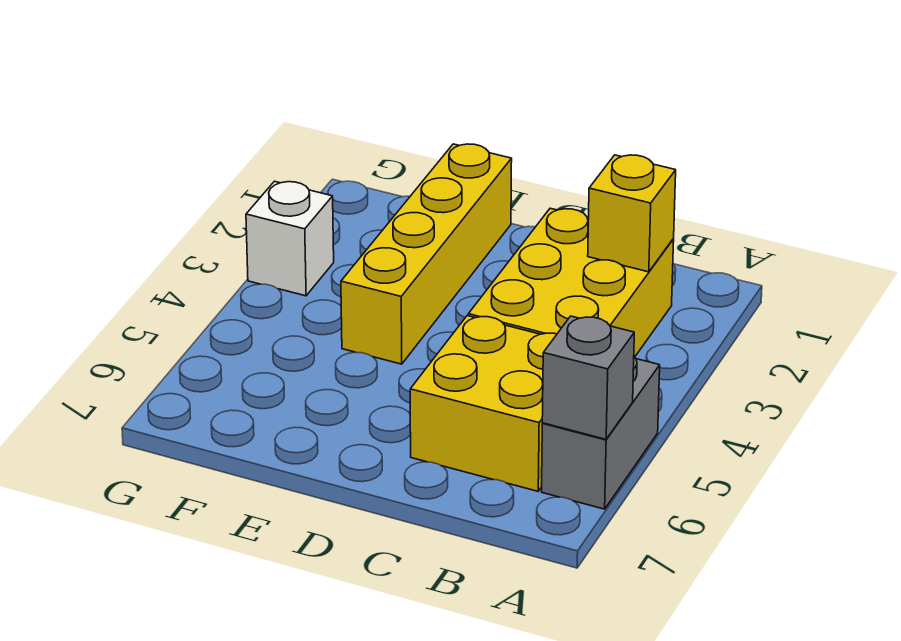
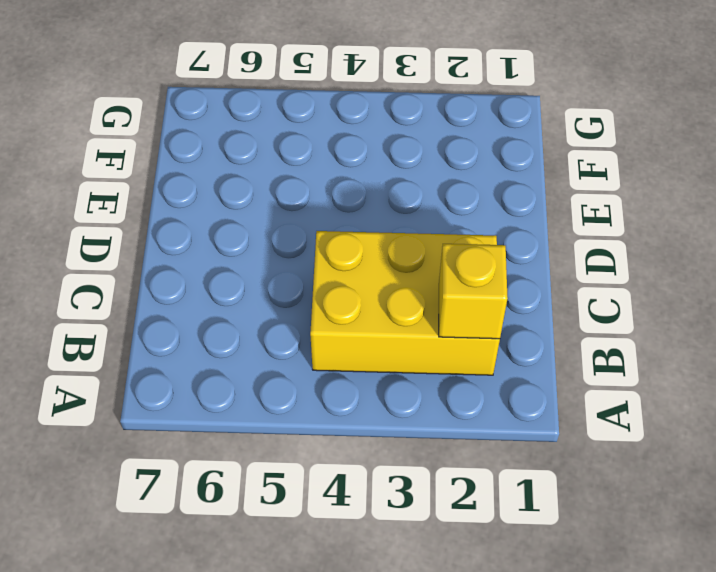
none -> grey 1x2 brick [542,357,660,509]
none -> yellow 2x2 brick [410,316,557,491]

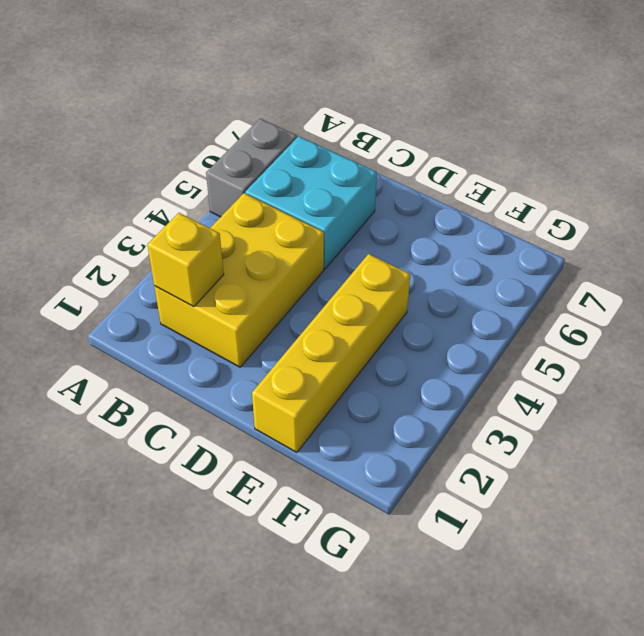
cyan 2x2 brick [245,136,377,269] -> yellow 2x2 brick [410,316,557,491]
none -> white 1x1 brick [246,181,334,296]
none -> grey 1x1 brick [542,316,634,439]

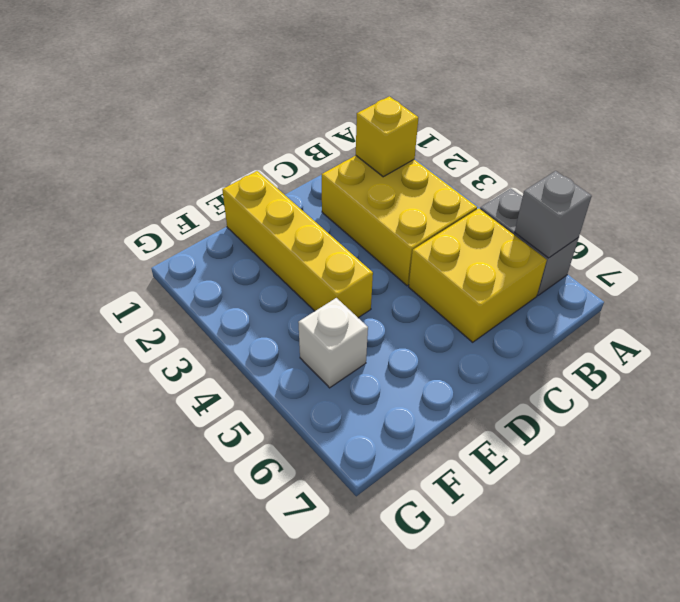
white 1x1 brick [298,298,368,388] -> white 1x1 brick moved to [246,181,334,296]

